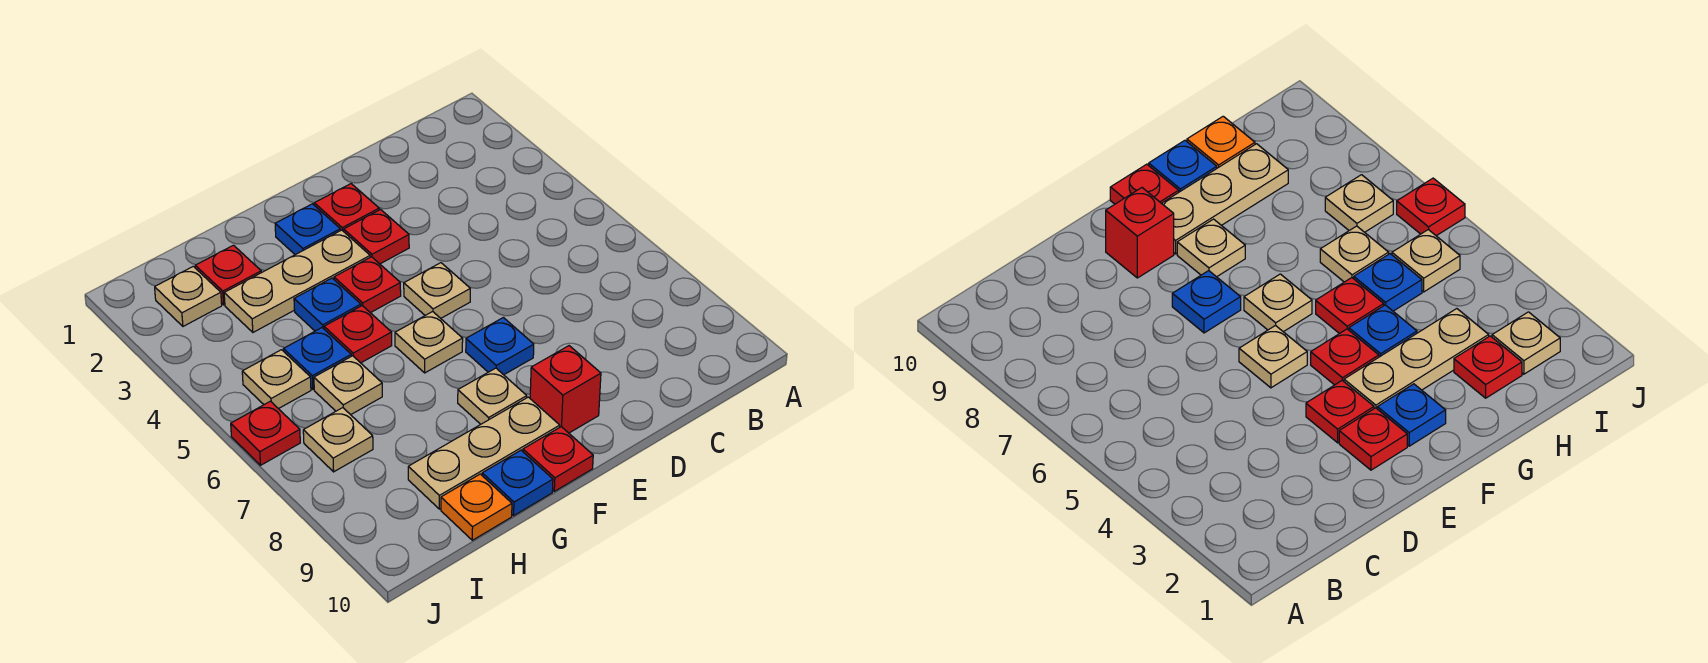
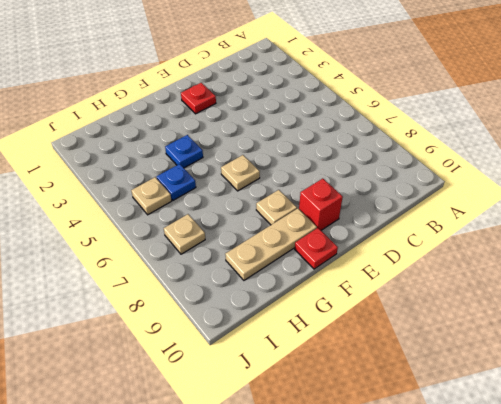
none -> red 1x1 plate [344,210,409,264]
none -> tan 1x1 plate [404,263,470,318]
none -> blue 1x1 plate [466,318,534,375]

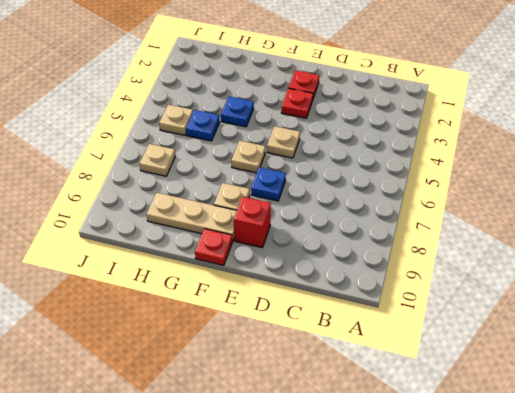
none -> blue 1x1 plate [275,204,340,255]
none -> tan 1x3 plate [224,230,370,332]
none -> red 1x1 plate [334,257,401,313]

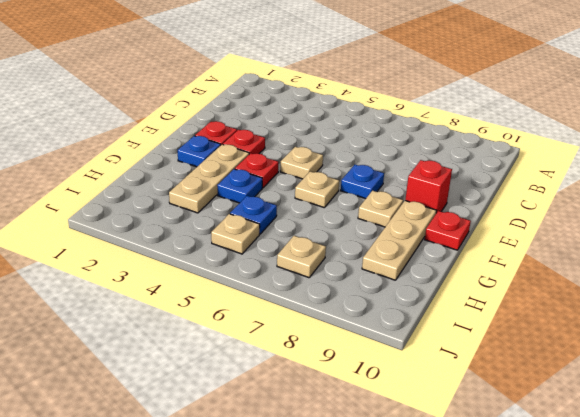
none -> red 1x1 plate [324,306,392,363]
none -> blue 1x1 plate [482,450,553,516]
none -> red 1x1 plate [195,245,261,305]

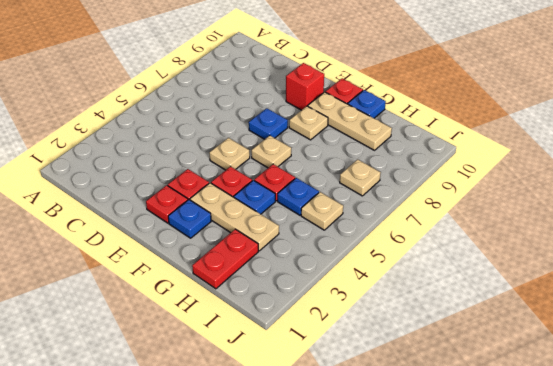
red 1x2 plate [192,229,258,289] -> red 1x1 plate [195,245,261,305]
none -> tan 1x1 plate [314,356,382,415]
none -> orange 1x1 plate [441,474,512,540]
none -> tan 1x1 plate [155,266,222,326]

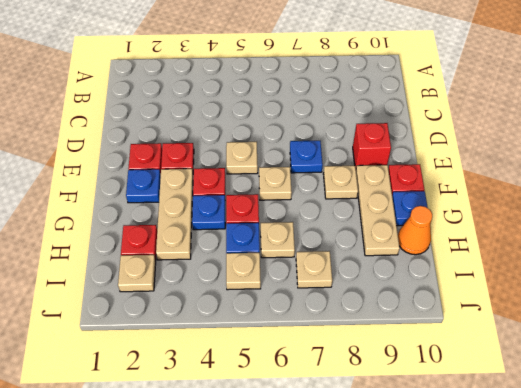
orange 1x1 cone [398,206,432,255] -> orange 1x1 plate [441,474,512,540]
none -> red 1x1 plate [231,401,300,465]

